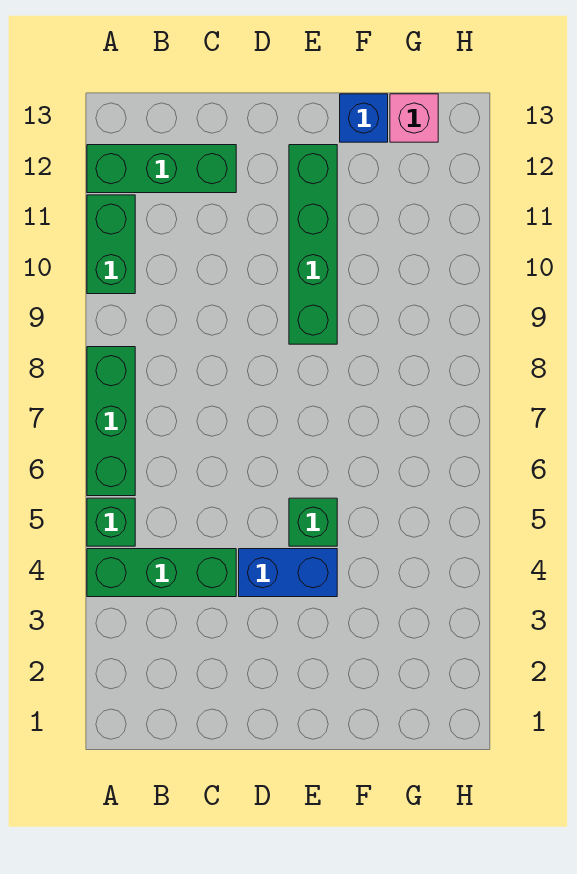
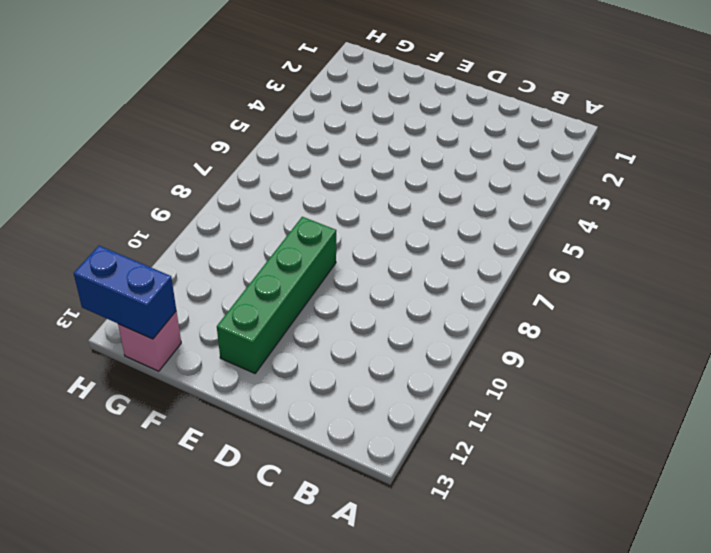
blue 1x2 brick [74,246,176,339] -> blue 1x2 brick moved to [239,549,337,597]
none -> green 1x3 brick [87,549,236,597]
none -> green 1x1 brick [87,498,135,546]

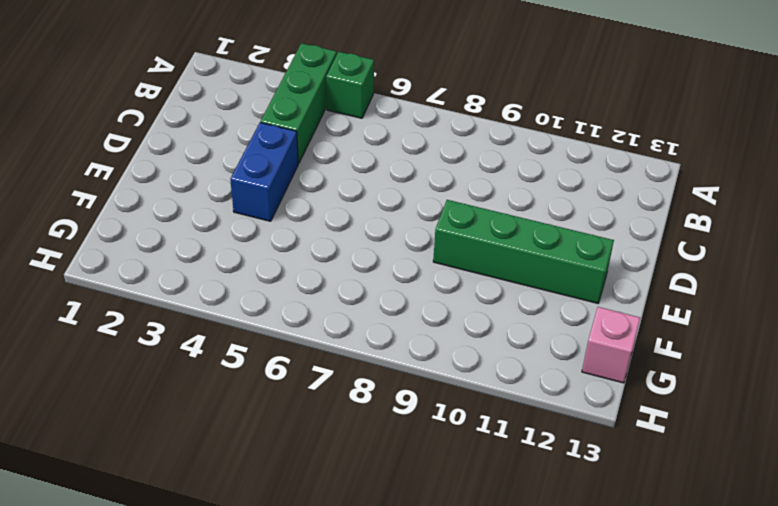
none -> green 1x3 brick [87,347,135,496]
none -> green 1x2 brick [87,195,135,294]

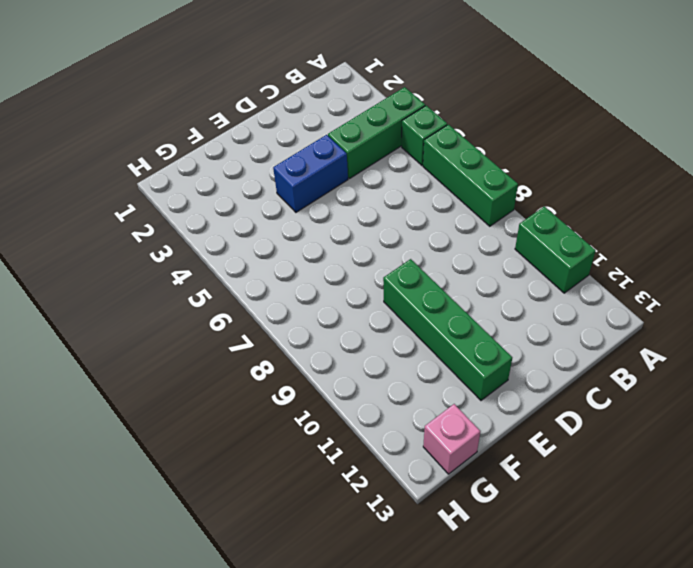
none -> green 1x3 brick [87,145,236,193]
none -> green 1x1 brick [289,498,337,546]

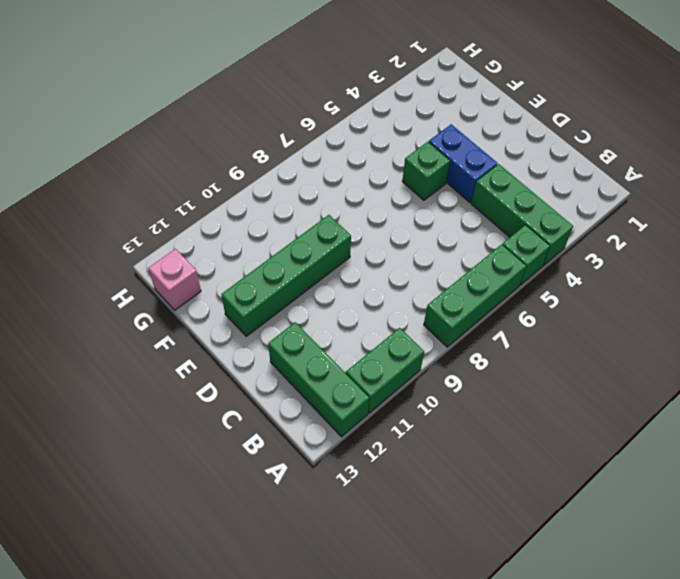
none -> blue 1x1 brick [340,94,388,142]

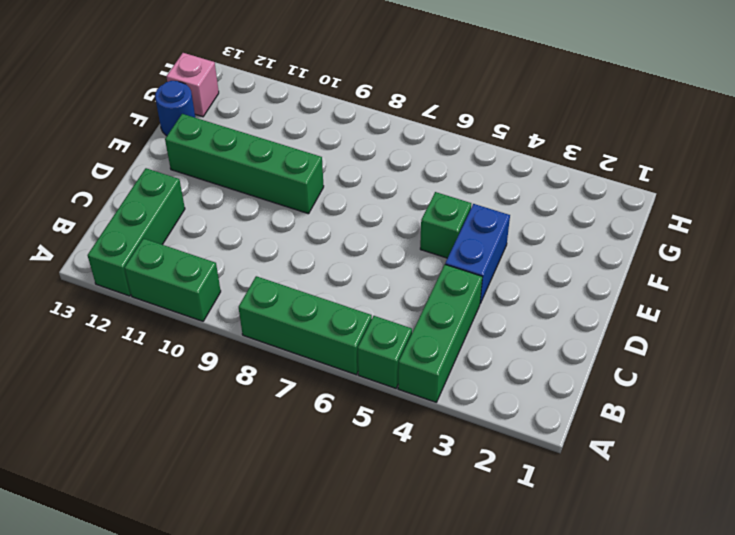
blue 1x1 round brick [155,81,195,136] -> blue 1x1 brick [340,94,388,142]

